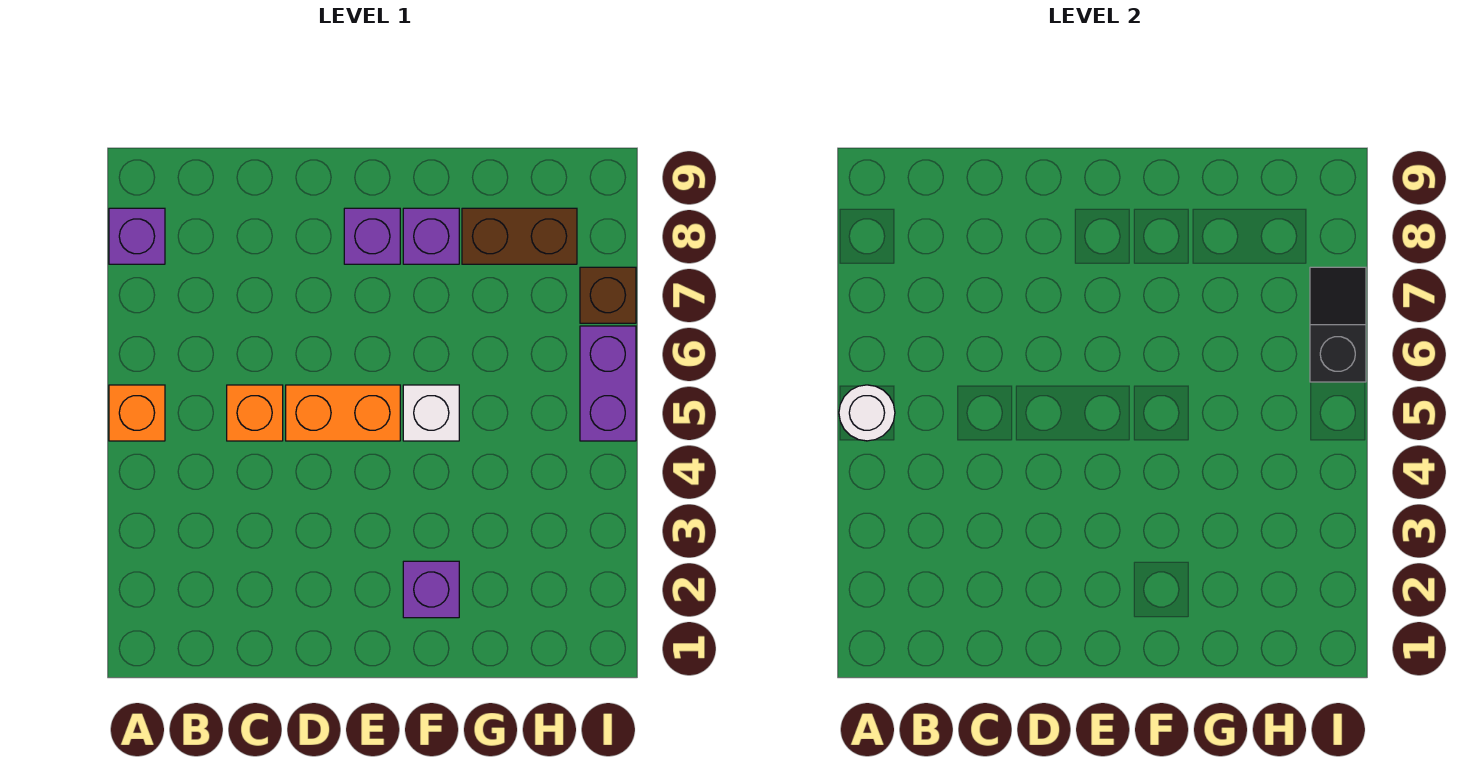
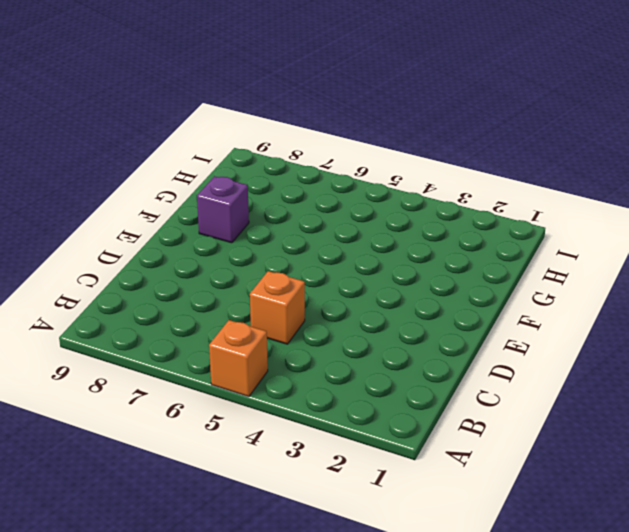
none -> purple 1x1 brick [109,208,165,264]
none -> orange 1x2 brick [286,385,400,441]
none -> purple 1x1 brick [344,208,400,264]

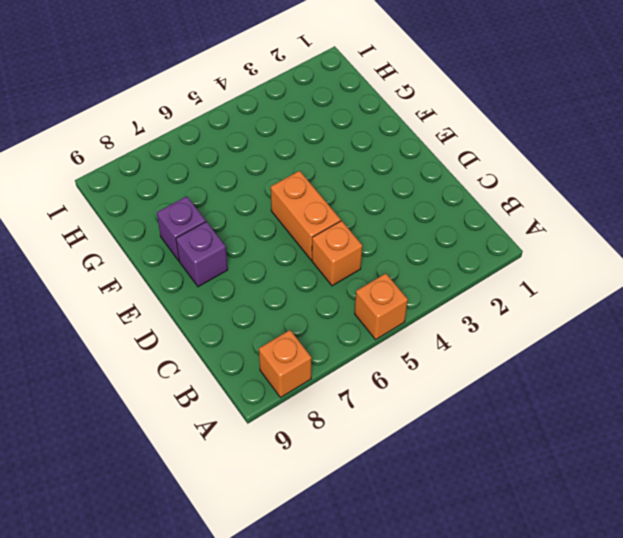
orange 1x1 brick [259,330,312,398] -> purple 1x1 brick [109,208,165,264]
none -> purple 1x1 brick [403,561,459,618]
none -> white 1x1 brick [403,385,459,441]
none -> brown 1x2 brick [462,208,577,264]

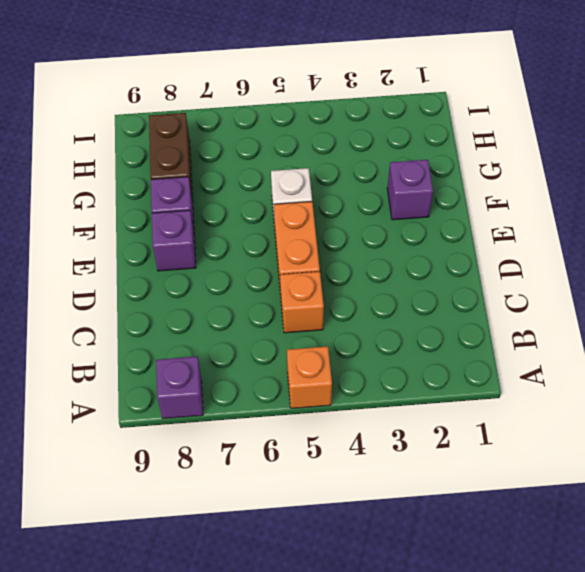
none -> purple 1x2 brick [580,326,636,441]
none -> brown 1x1 brick [580,267,636,323]
none -> white 1x1 round brick [839,385,895,441]

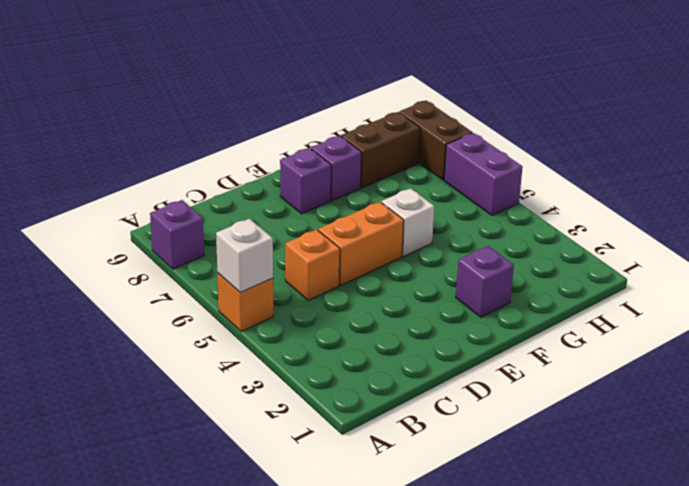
white 1x1 brick [216,219,273,292] -> white 1x1 round brick [839,385,895,441]
brown 1x2 brick [399,101,472,180] -> brown 1x1 brick [580,267,636,323]
none -> black 1x2 slope [1310,267,1366,382]

